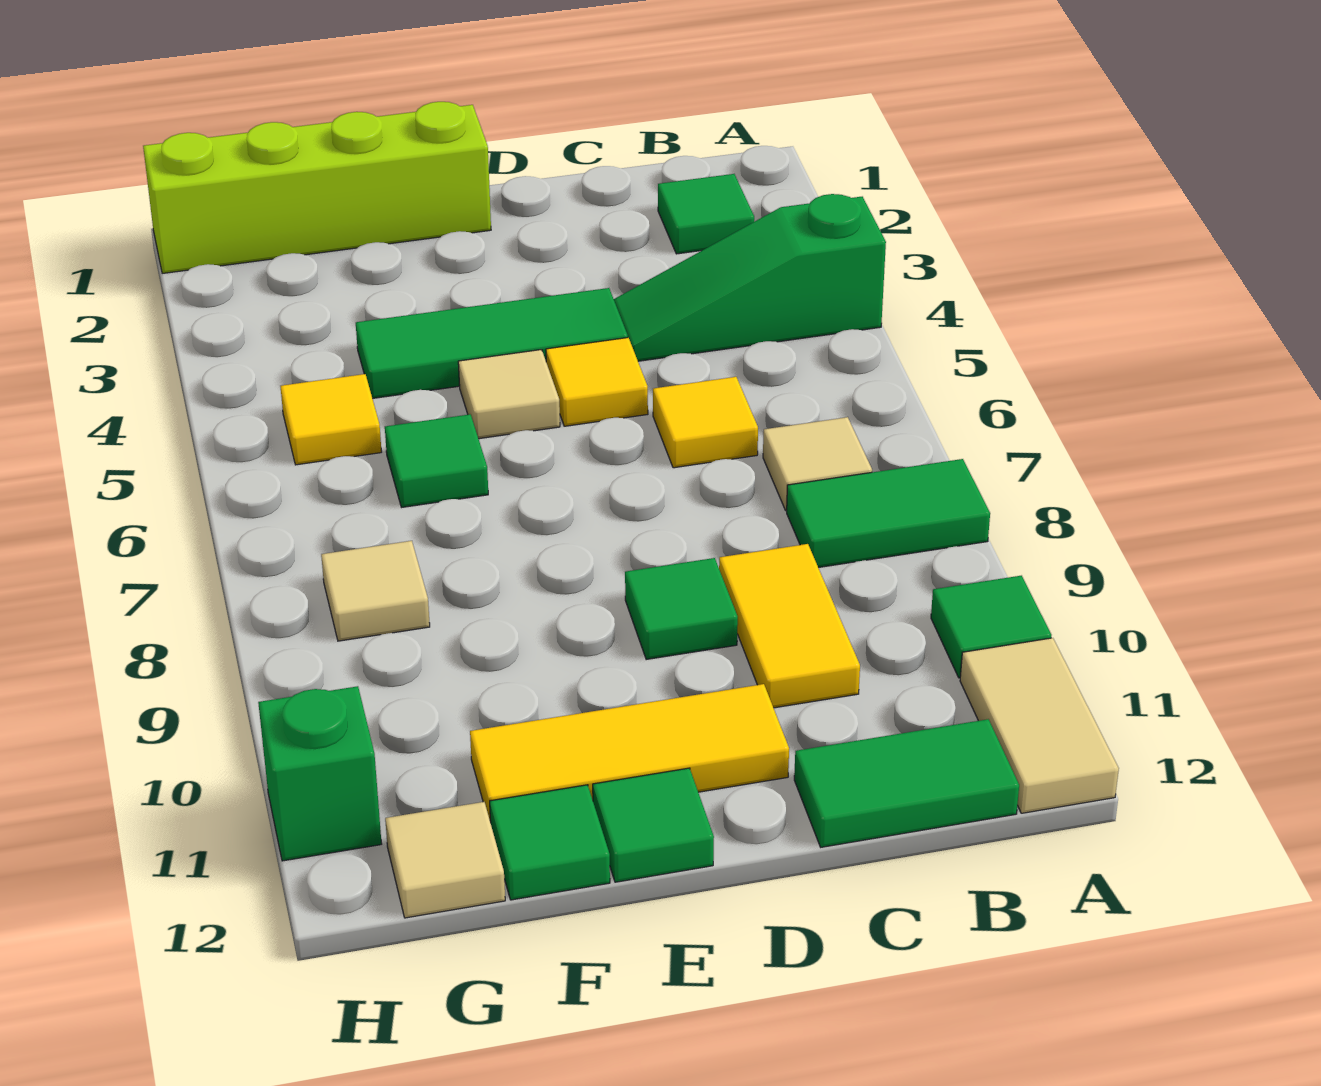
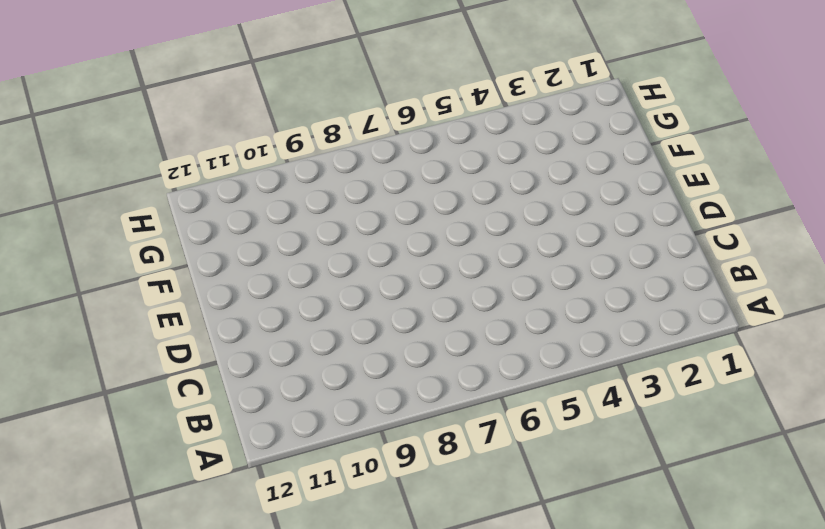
none -> green 1x3 slope [614,194,886,361]
none -> green 1x2 tile [787,459,990,568]
none -> green 1x1 tile [931,576,1051,678]

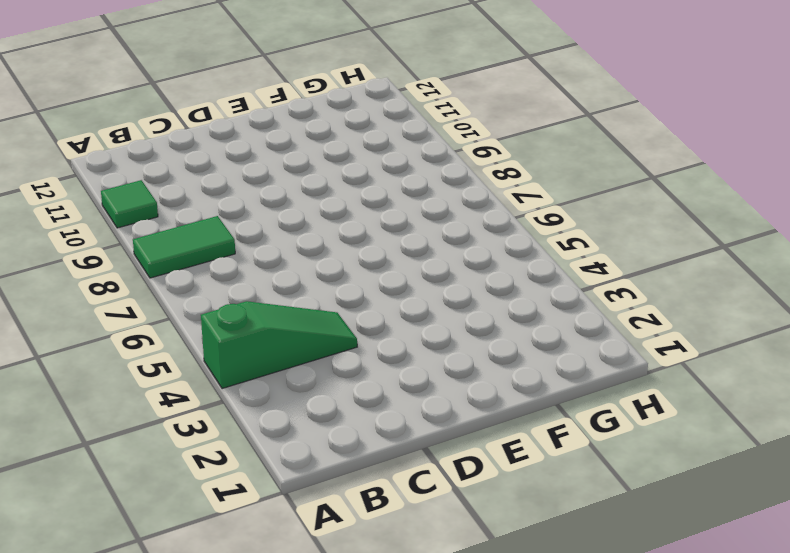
none -> tan 1x2 tile [960,638,1119,813]
none -> green 1x1 tile [658,174,754,254]
none -> tan 1x1 tile [763,417,872,510]

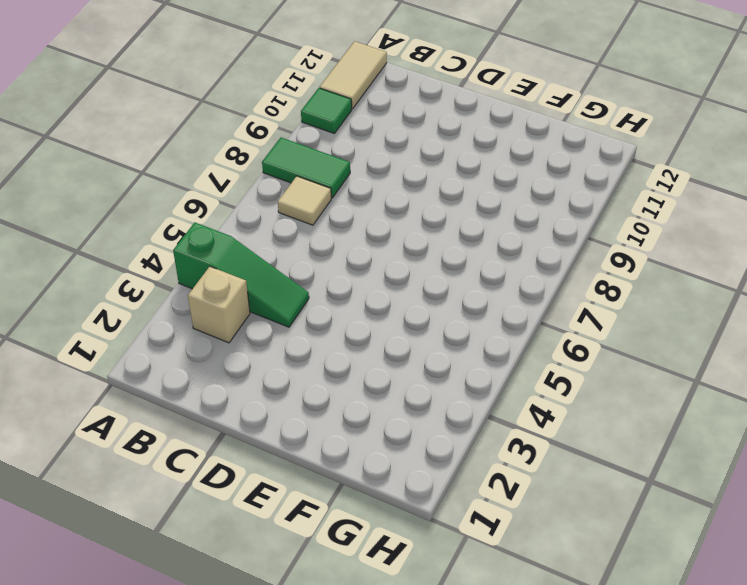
tan 1x1 brick [188,267,250,343] -> none
none -> green 1x1 tile [658,174,754,254]
none -> green 1x2 tile [794,719,1019,847]
none -> yellow 1x1 tile [653,377,758,468]

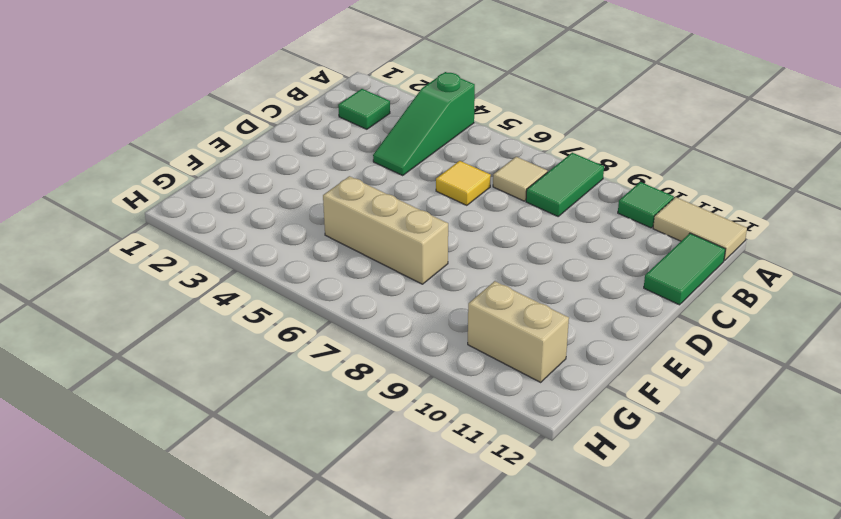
tan 1x3 brick [323,176,448,284] -> green 1x1 tile [385,414,488,507]
tan 1x2 brick [468,281,569,382] -> none
none -> yellow 1x2 tile [719,544,860,708]
none -> green 1x3 tile [356,288,628,399]
none -> yellow 1x1 tile [546,338,648,426]

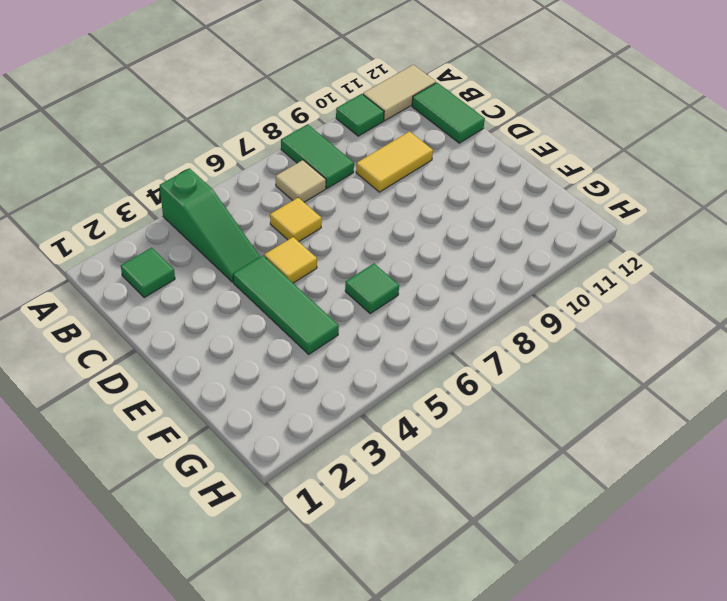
none -> green 1x1 tile [625,558,738,659]
none -> yellow 1x3 tile [470,684,789,823]
none -> lime 1x4 brick [143,102,491,273]

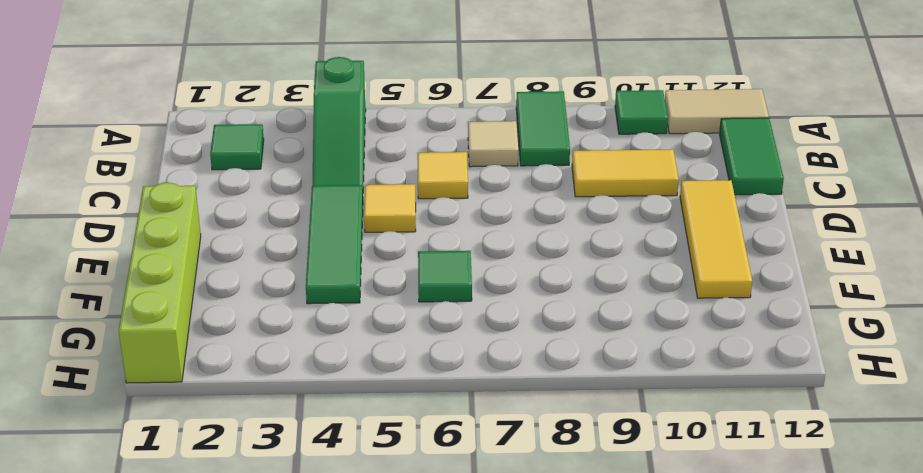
none -> green 1x1 tile [625,558,738,659]
none -> tan 1x1 tile [458,350,560,439]
none -> green 1x1 tile [593,768,714,882]

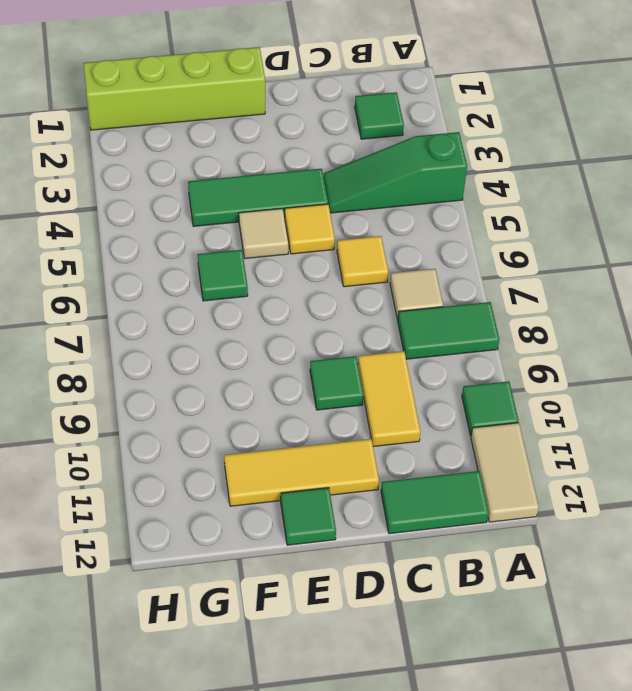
none -> green 1x1 tile [490,785,610,900]
none -> yellow 1x1 tile [281,374,382,465]
none -> tan 1x1 tile [321,541,430,641]

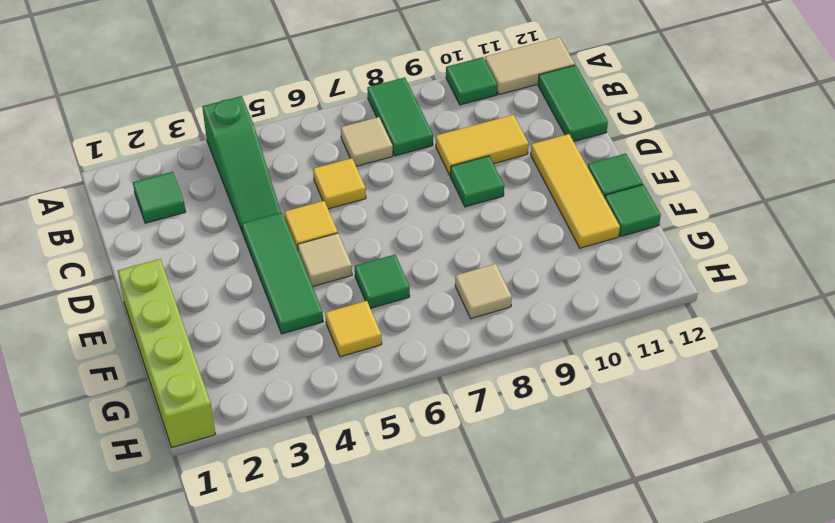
none -> tan 1x1 tile [385,802,505,918]
none -> green 1x1 brick [258,686,382,861]

